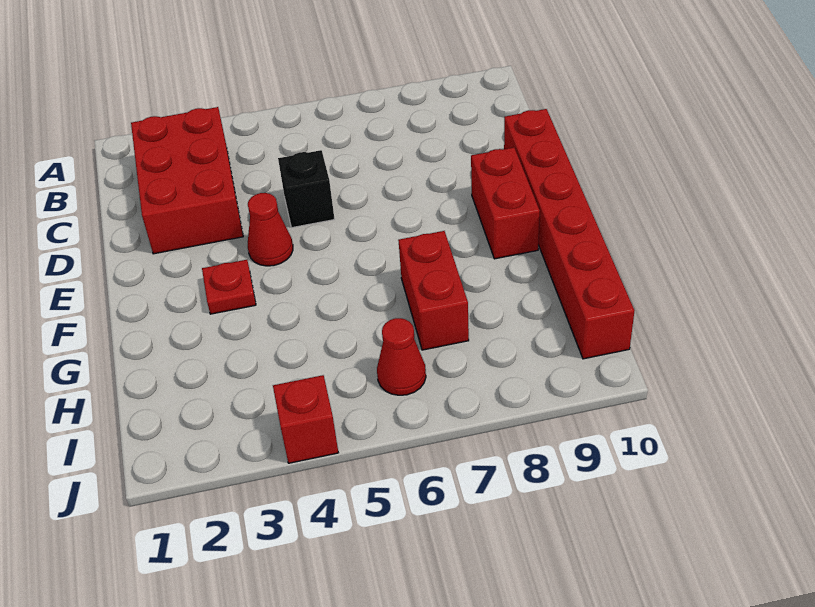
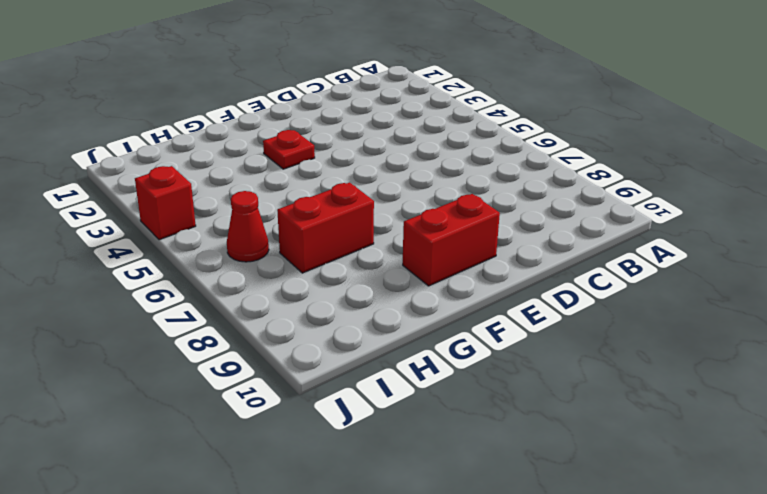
none -> red 2x3 brick [131,107,243,254]
none -> black 1x1 brick [278,150,334,228]

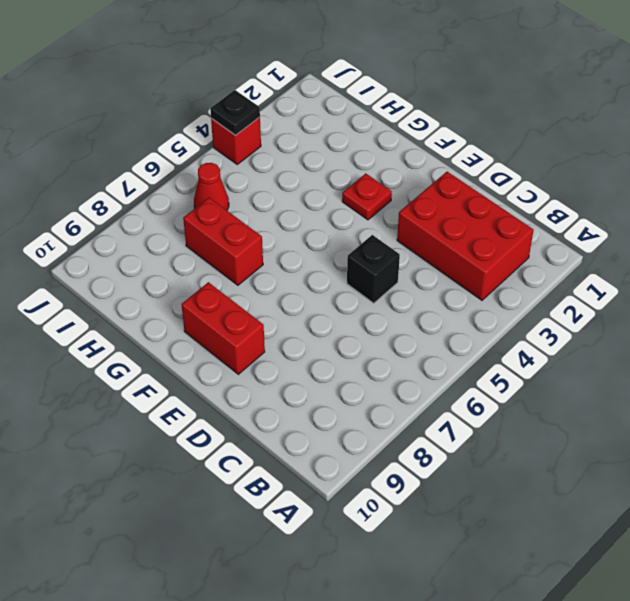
black 1x1 plate [210,90,260,135] -> none
none -> red 1x6 brick [504,109,634,359]
none -> red 1x1 cone [248,193,293,266]

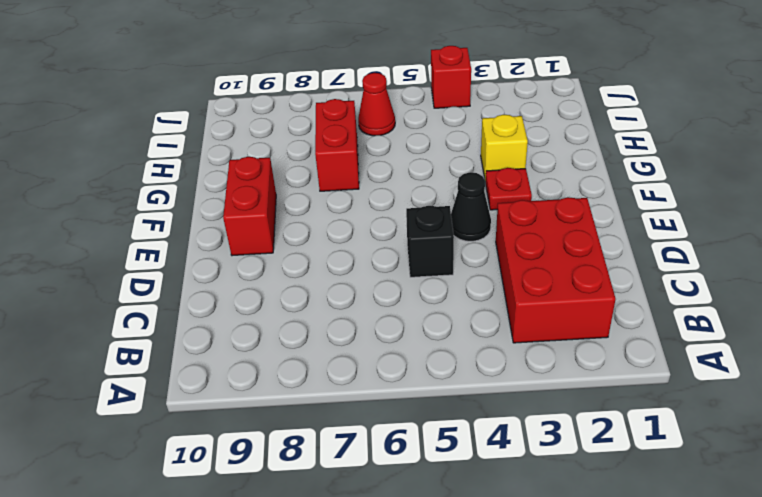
black 1x1 cone [451,172,491,241] -> red 1x1 cone [248,193,293,266]
yellow 1x1 brick [481,114,528,181] -> none
none -> red 1x6 brick [504,109,634,359]

